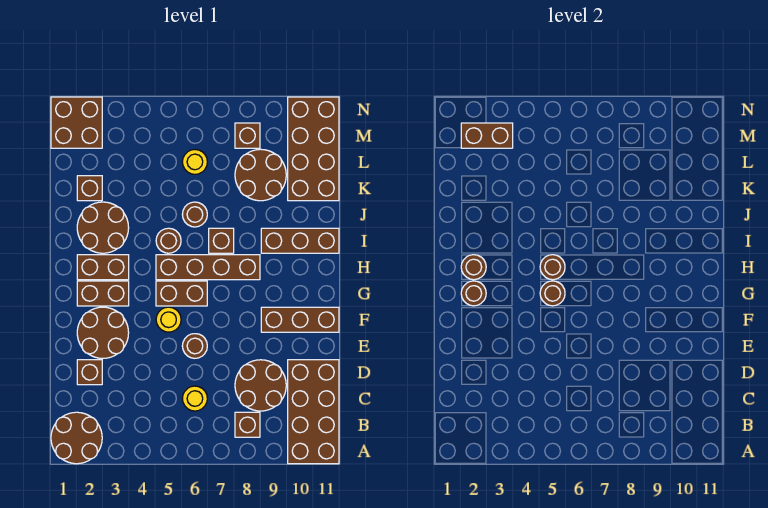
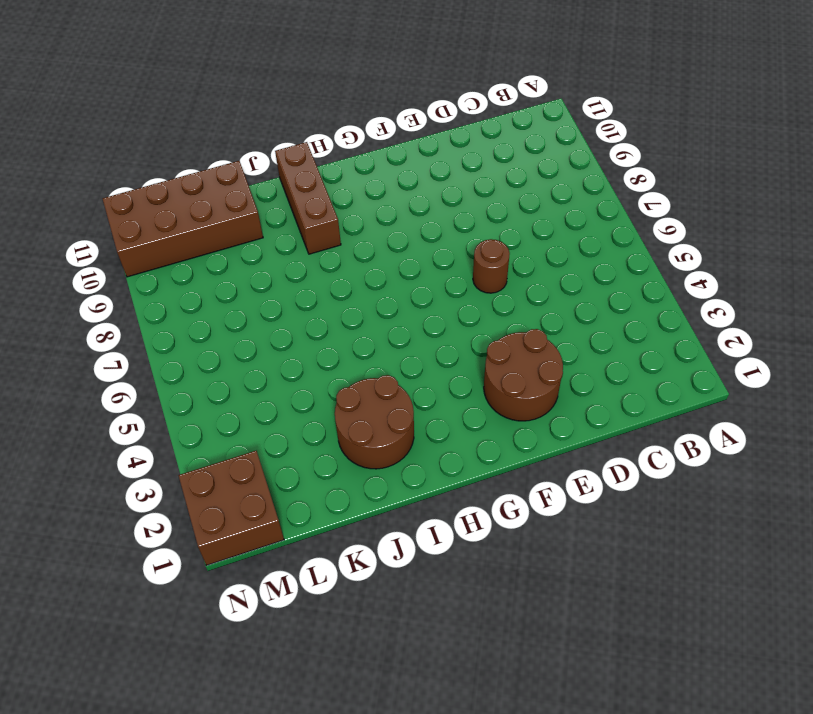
none -> brown 2x2 round brick [51,412,102,464]
none -> brown 2x4 brick [288,360,339,464]
none -> brown 1x1 brick [235,412,260,437]
none -> yellow 1x1 round brick [182,386,207,411]

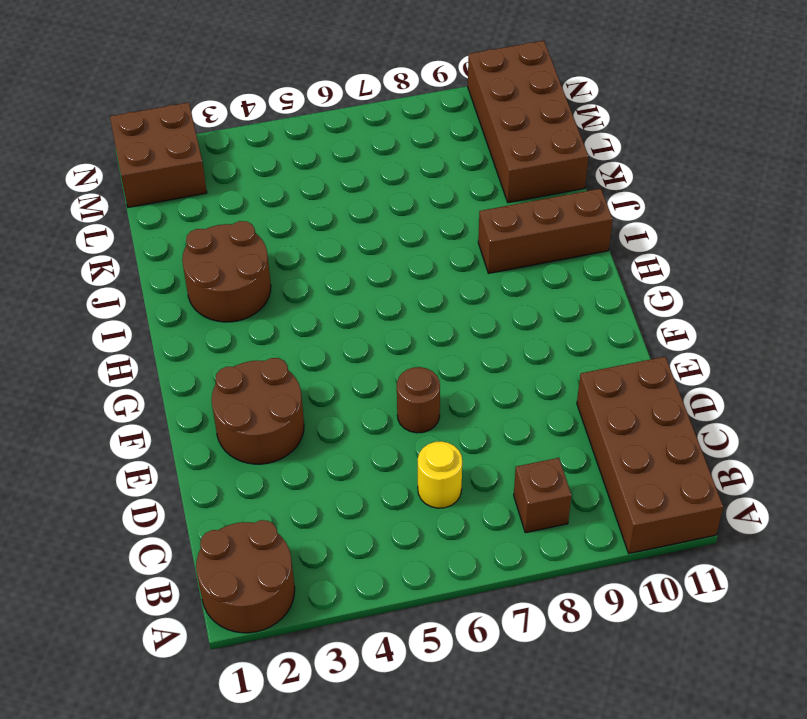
none -> brown 2x2 round brick [235,360,286,411]
none -> brown 1x1 brick [77,360,102,385]
none -> yellow 1x1 round brick [156,307,181,332]
none -> brown 1x3 brick [261,307,339,332]

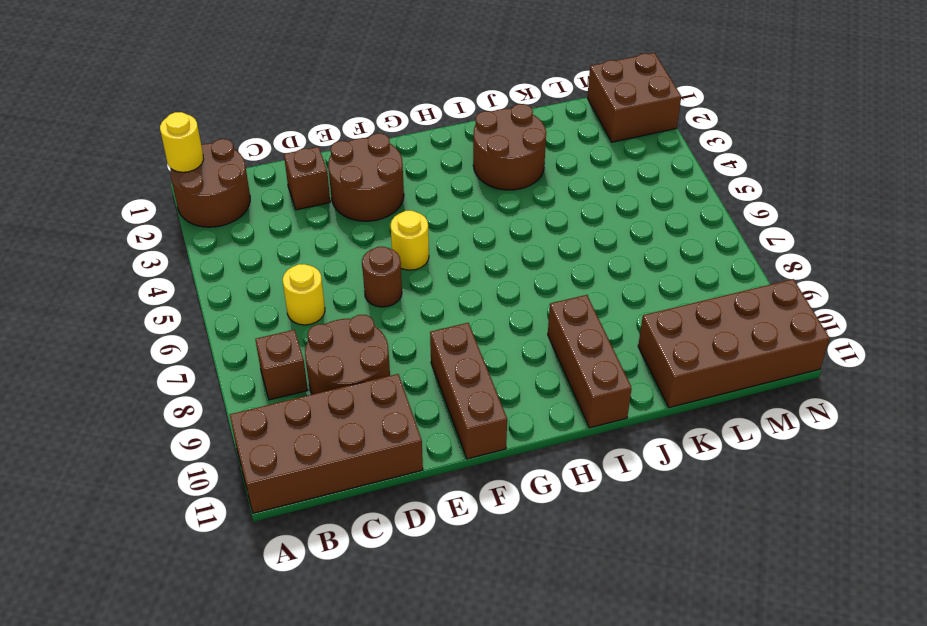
yellow 1x1 round brick [160,112,204,172] -> yellow 1x1 round brick moved to [182,150,207,174]
none -> brown 1x2 brick [77,281,129,306]
none -> brown 1x2 brick [156,281,207,306]
none -> brown 1x2 brick [77,255,129,280]
none -> brown 1x4 brick [156,255,260,280]

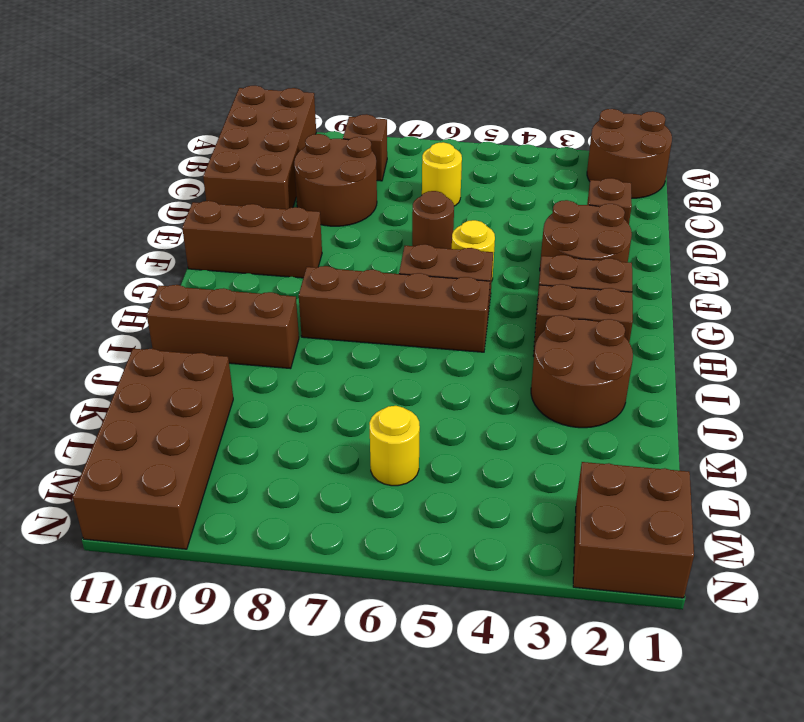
none -> brown 1x1 round brick [156,228,181,253]
none -> brown 1x1 brick [209,228,234,253]
none -> brown 1x1 round brick [182,202,207,227]
none -> brown 1x1 brick [77,176,102,201]

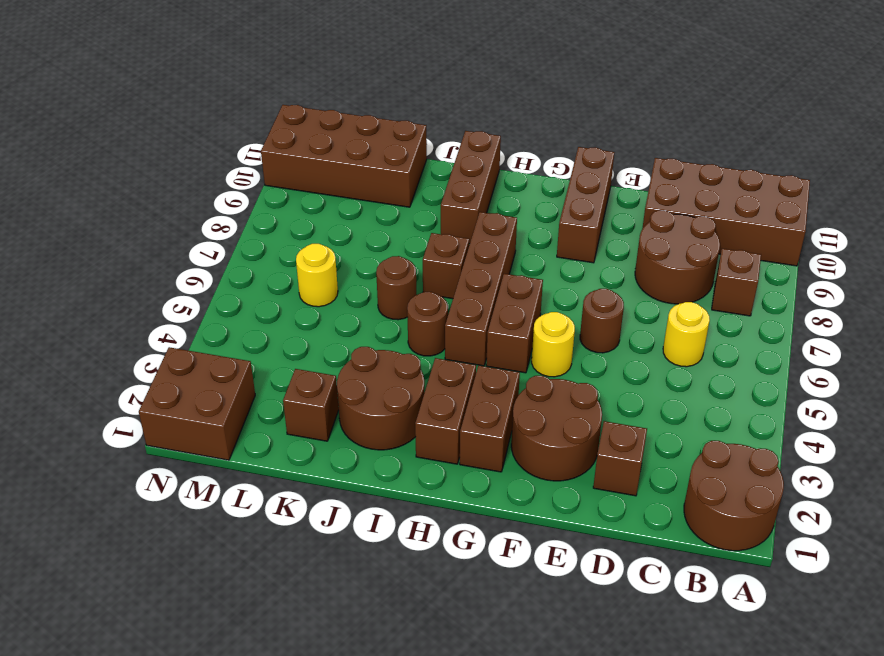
none -> brown 2x2 round brick [235,149,286,201]
none -> brown 1x1 brick [235,123,260,148]
none -> brown 1x1 round brick [461,281,486,306]
none -> brown 1x1 round brick [540,281,565,306]

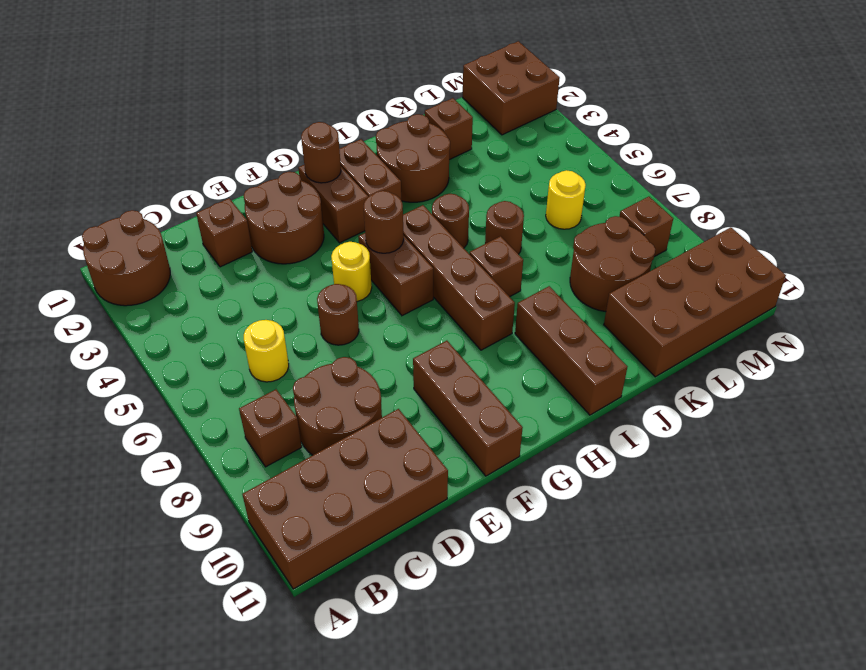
none -> brown 1x1 round brick [461,255,486,280]
none -> brown 1x1 round brick [540,255,565,280]
none -> brown 1x2 brick [461,123,513,148]

